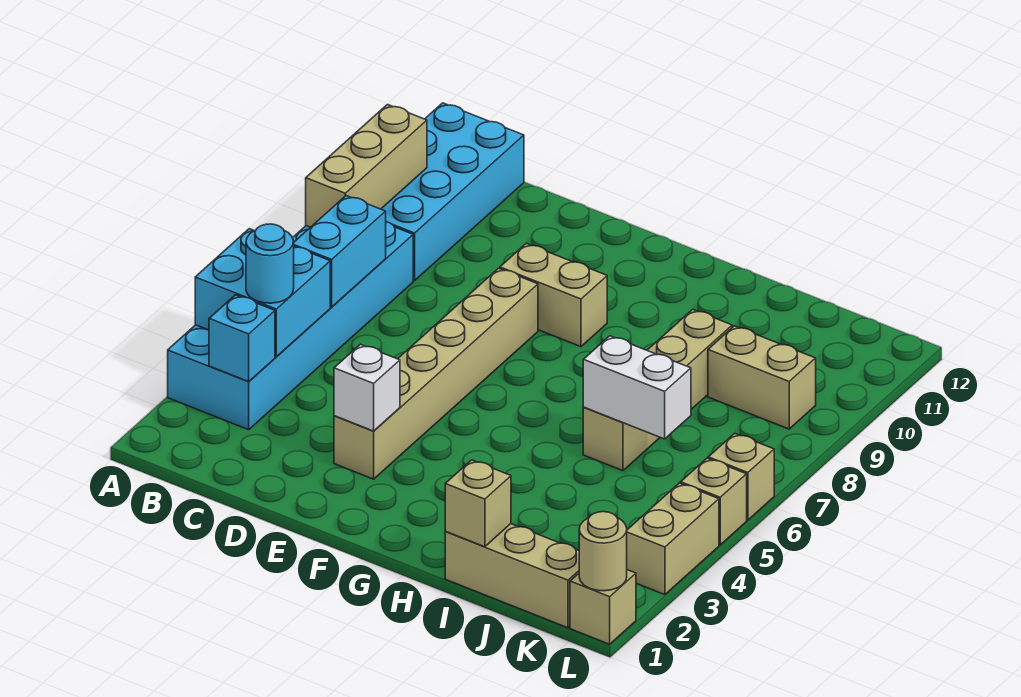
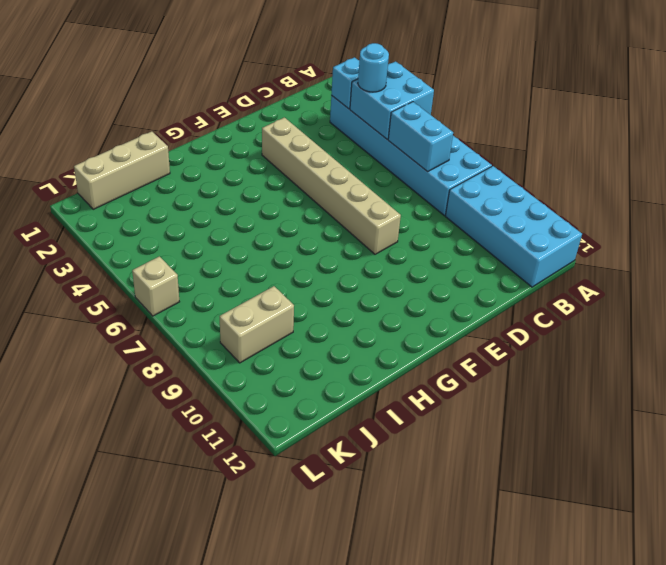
none -> tan 1x2 brick [500,243,607,347]
none -> tan 1x4 brick [583,309,732,471]
none -> tan 1x1 brick [570,570,636,644]

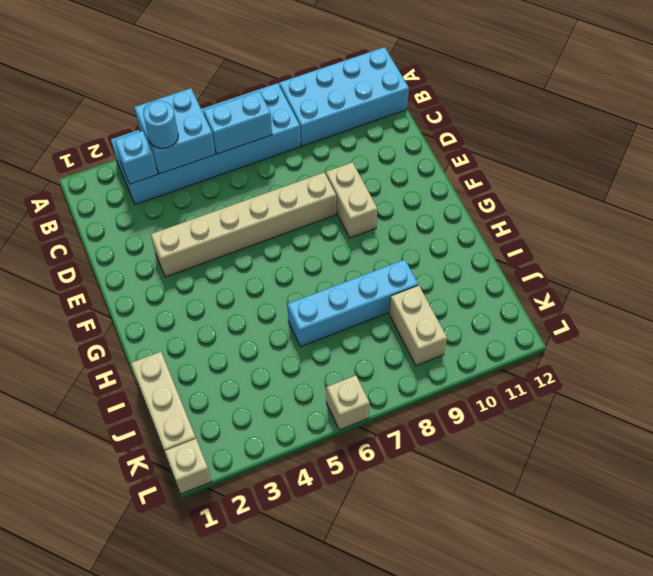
cyan 1x4 brick [287,260,418,347] -> tan 1x4 brick [583,309,732,471]
none -> tan 1x2 brick [627,483,719,595]
none -> tan 1x1 brick [681,458,747,545]
none -> tan 1x3 brick [306,105,427,227]

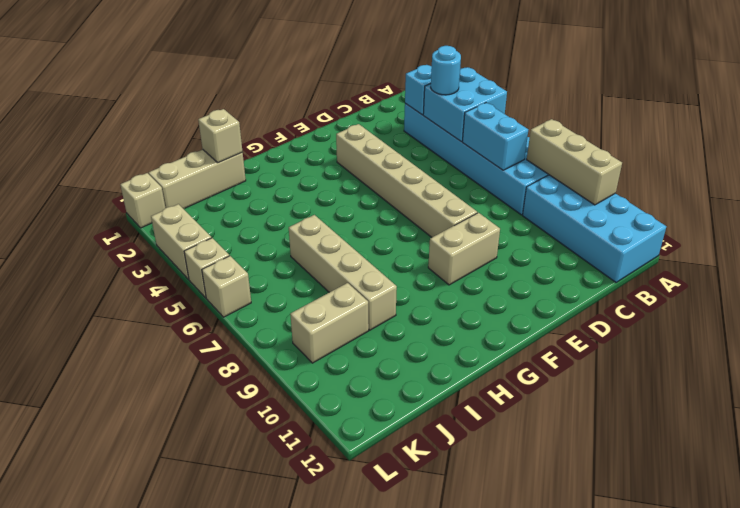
none -> white 1x1 brick [334,344,400,431]
none -> white 1x2 brick [583,336,691,439]
none -> tan 1x1 round brick [579,512,627,591]

